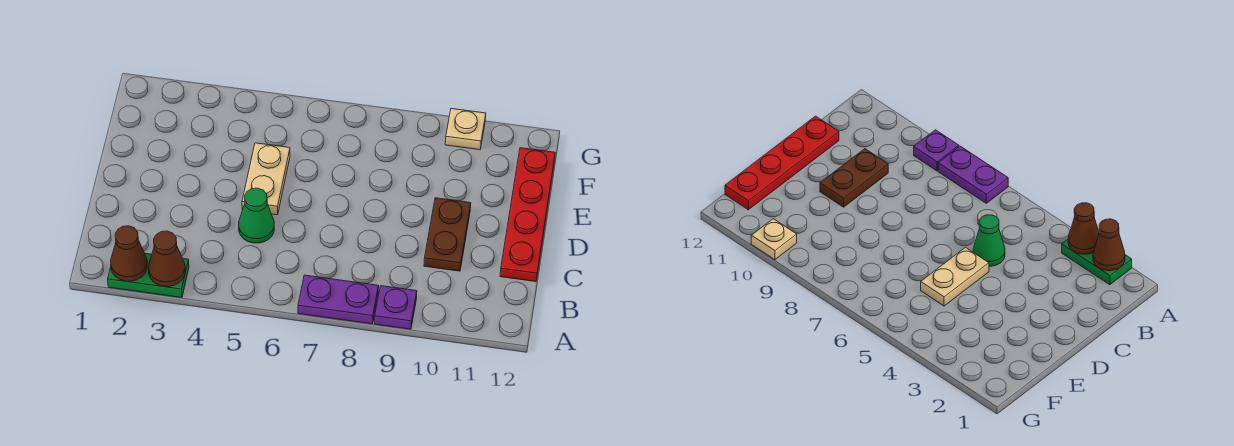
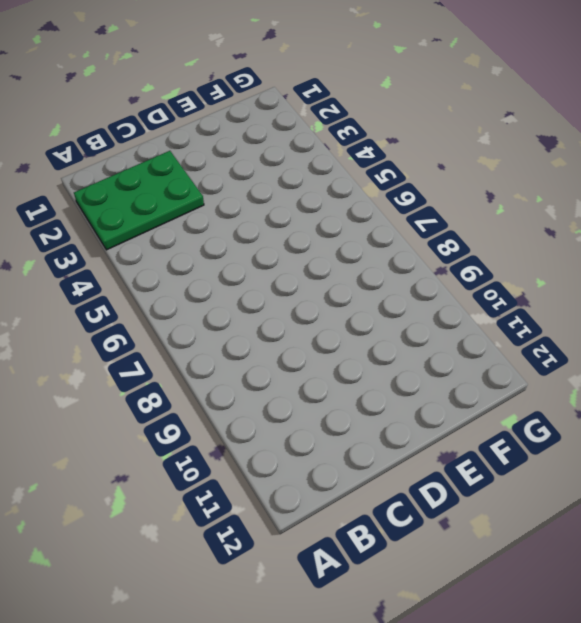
green 2x3 plate [74,151,204,250] -> green 1x2 plate [108,253,189,298]
none -> purple 1x2 plate [298,275,379,324]
none -> purple 1x1 plate [375,286,417,329]

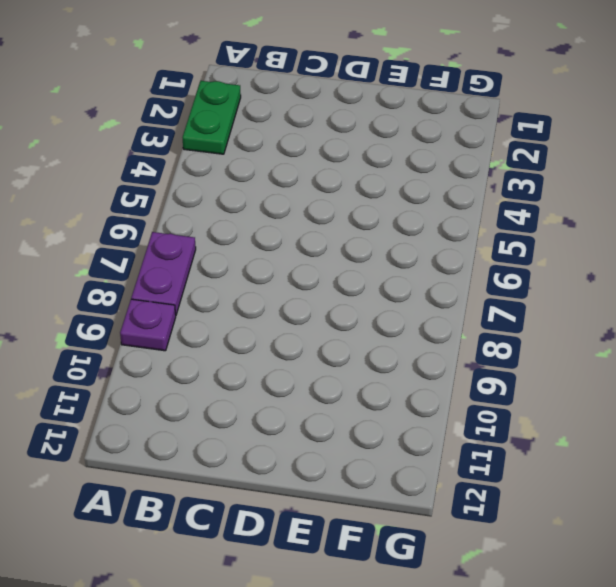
none -> green 1x1 cone [239,188,274,243]
none -> brown 1x2 plate [424,198,471,271]

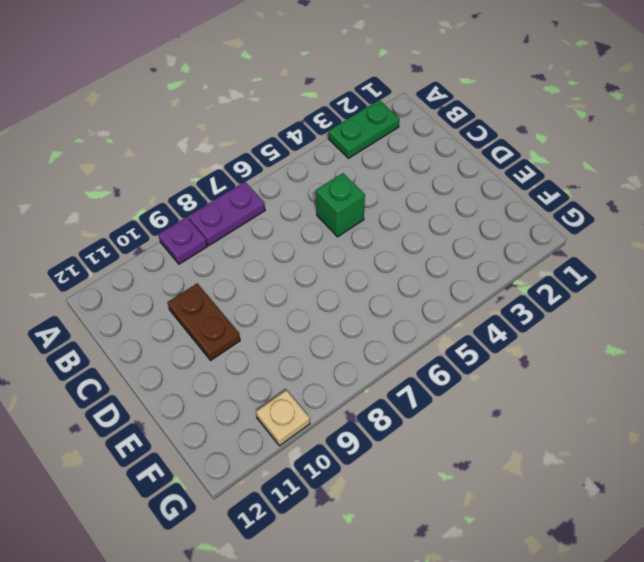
green 1x1 brick [316,173,365,237] -> green 1x1 cone [239,188,274,243]
none -> red 1x4 plate [500,148,555,282]
none -> tan 1x2 plate [242,143,290,215]

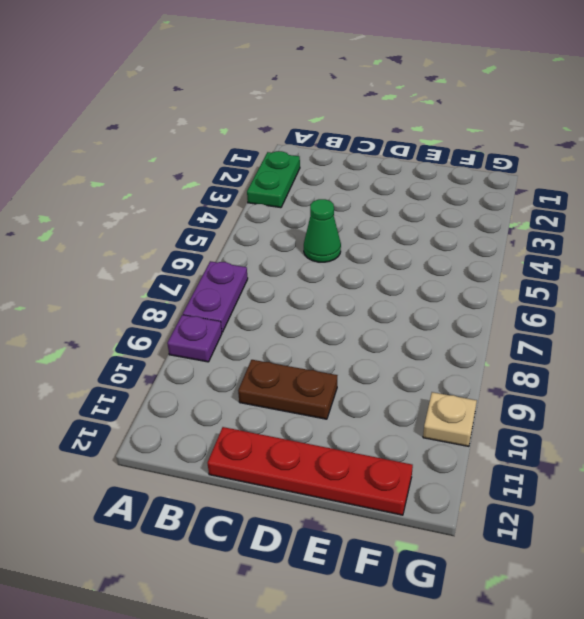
none -> tan 1x2 plate [242,143,290,215]
none -> brown 1x1 cone [111,226,147,281]

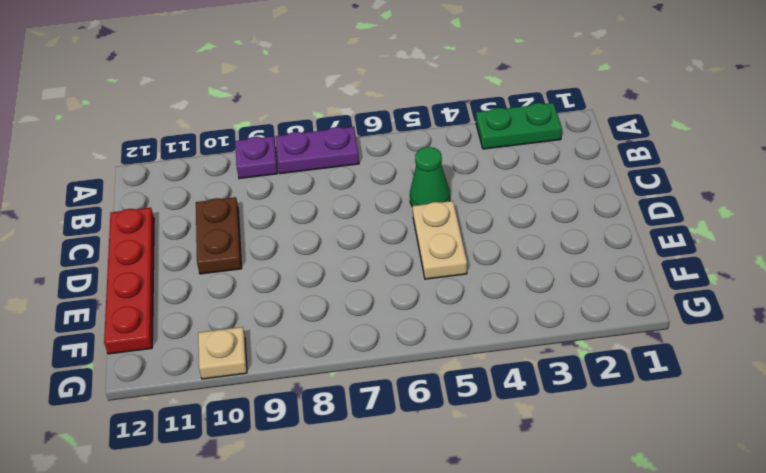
none -> brown 1x1 cone [111,226,147,281]
none -> brown 1x1 cone [149,231,185,287]

